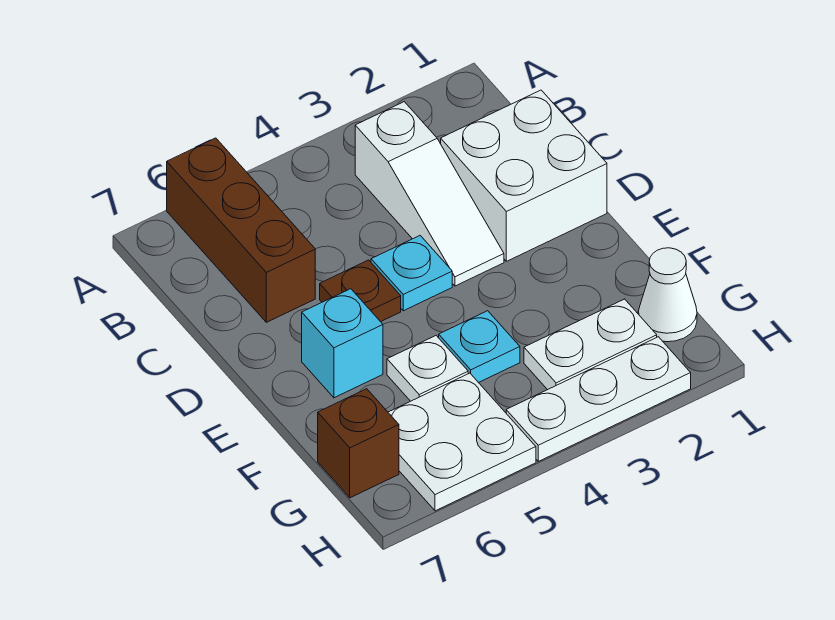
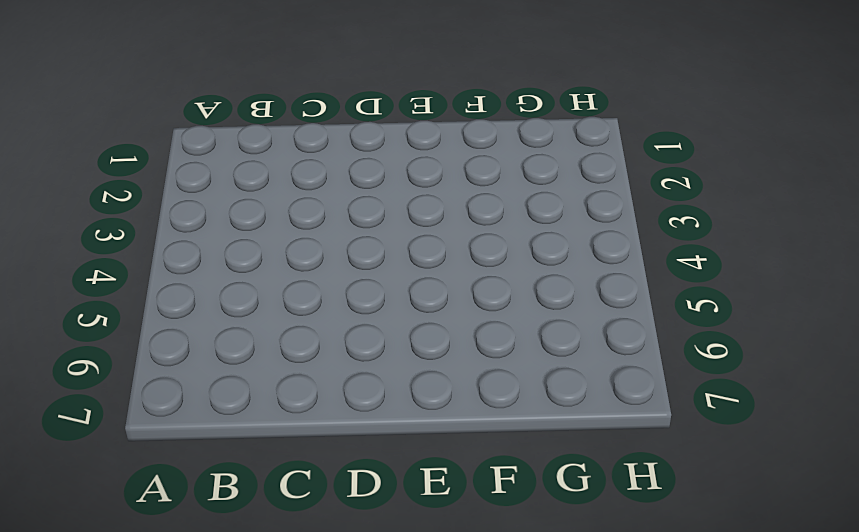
none -> brown 1x3 brick [167,138,315,322]
none -> white 1x3 slope [355,102,504,286]
none -> white 2x2 brick [441,90,607,261]

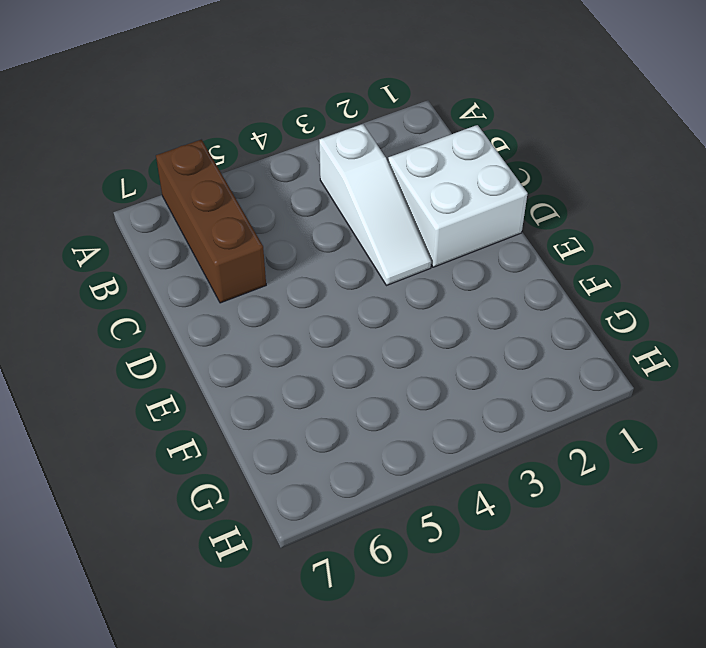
none -> cyan 1x1 plate [371,236,452,311]
none -> brown 1x1 plate [320,260,401,322]
none -> cyan 1x1 brick [302,289,383,398]

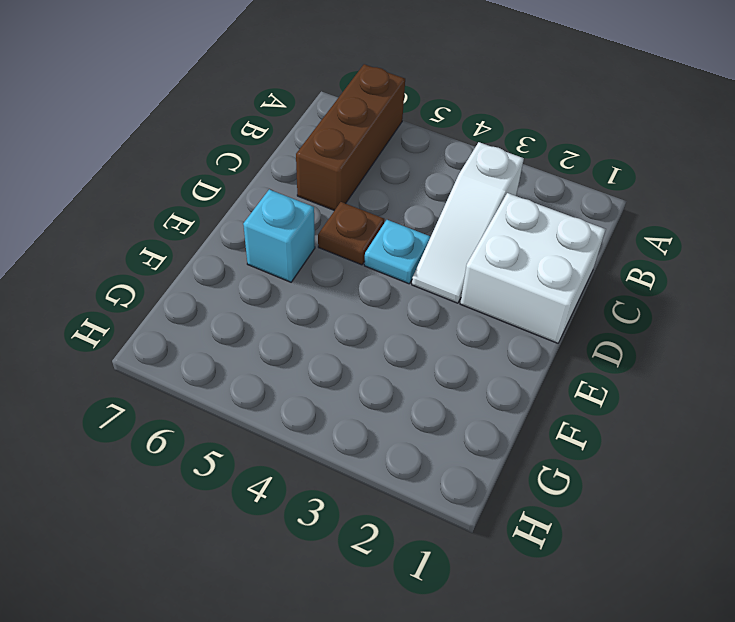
none -> cyan 1x1 plate [439,311,520,383]
none -> white 1x1 plate [387,336,468,401]
none -> white 1x1 cone [638,248,697,342]

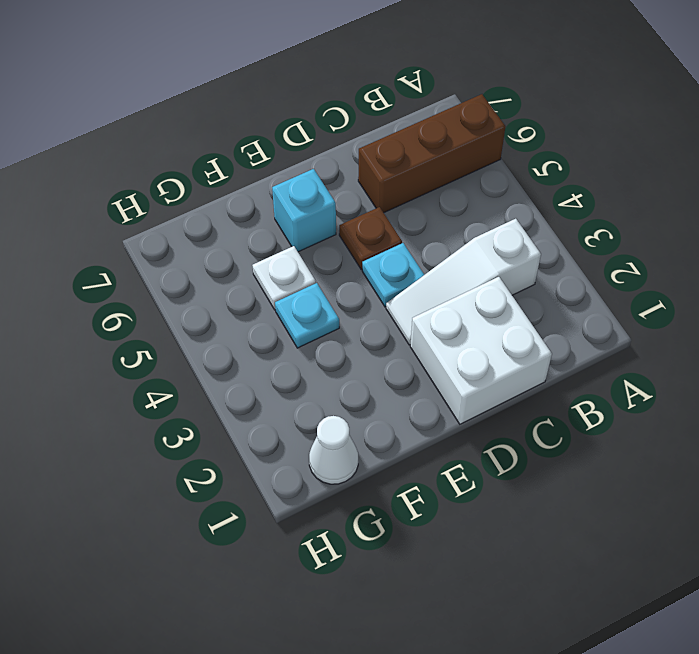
none -> white 1x2 plate [524,299,657,390]
none -> white 2x2 plate [388,373,536,511]
none -> brown 1x1 brick [318,389,399,498]

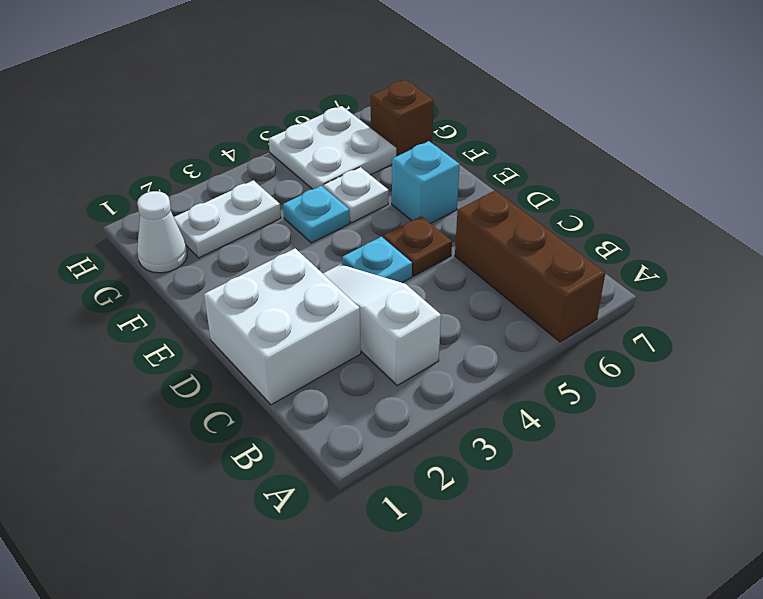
none -> white 1x3 plate [506,337,691,461]

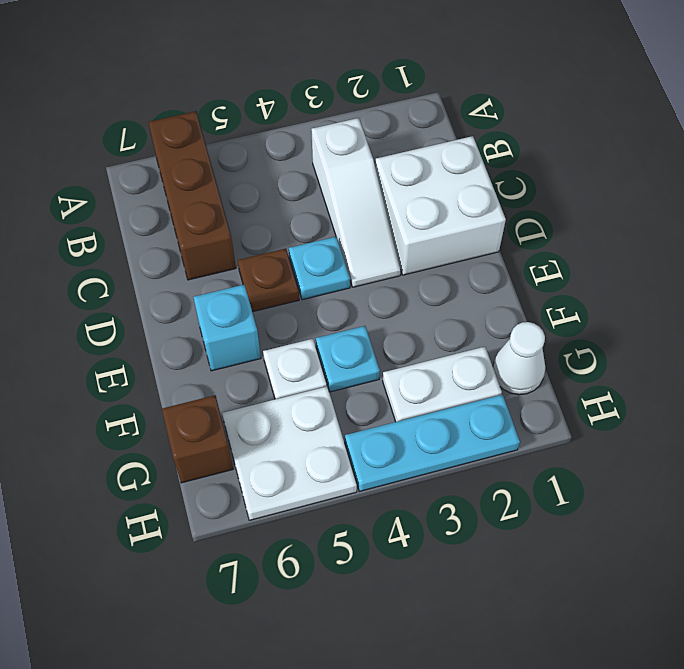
cyan 1x3 plate [345,395,520,491] -> white 1x3 plate [506,337,691,461]

